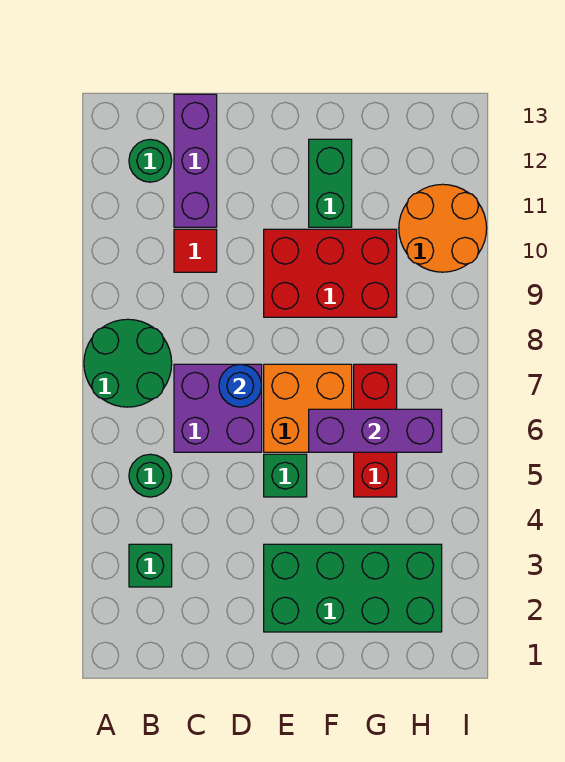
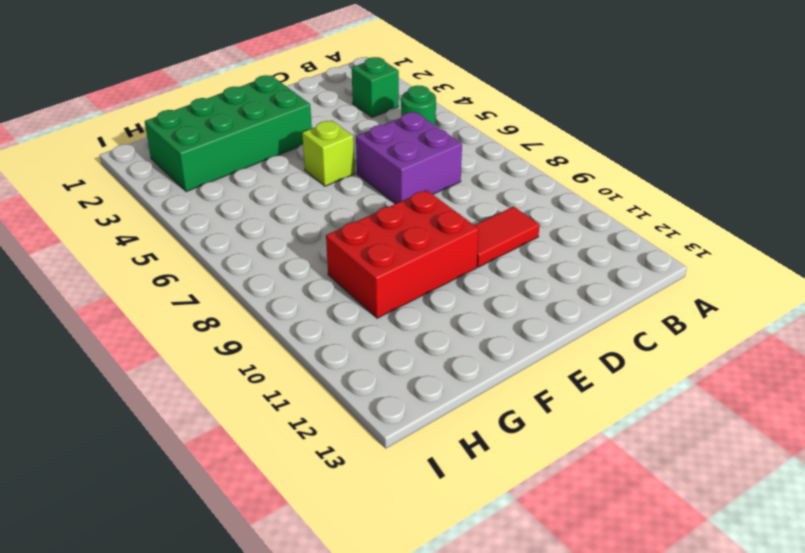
red 1x2 tile [475,207,540,267] -> red 1x1 tile [174,229,217,272]
lime 1x1 brick [302,121,355,186] -> green 1x1 brick [264,454,307,497]
none -> green 2x2 round brick [84,319,172,407]
none -> green 1x1 round brick [129,139,172,182]
none -> purple 1x3 brick [174,94,217,227]

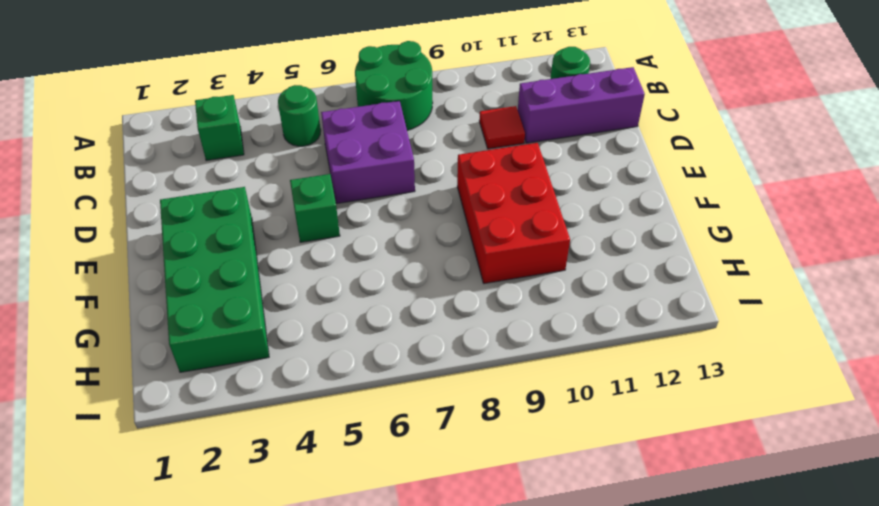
none -> orange 2x2 brick [264,364,352,452]
none -> green 1x2 brick [309,139,352,227]
none -> red 1x3 brick [354,364,397,497]

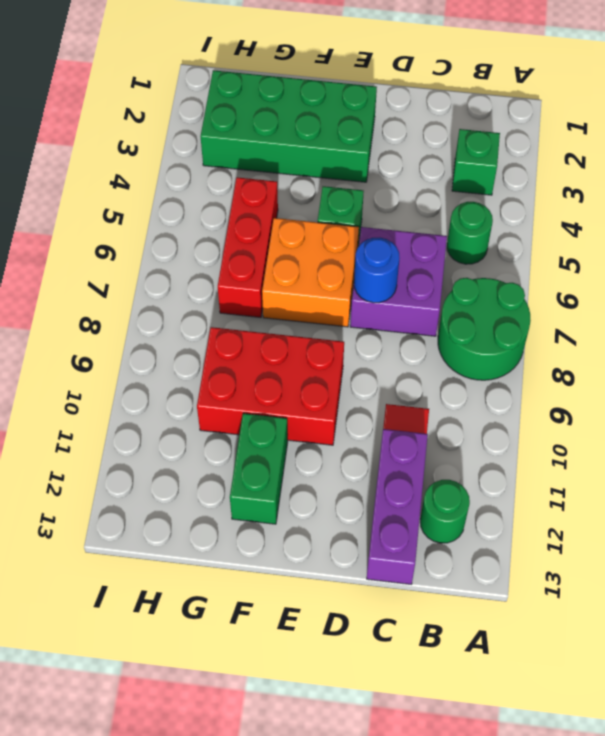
none -> orange 2x2 round brick [399,184,487,272]
none -> purple 1x3 brick [309,409,442,452]

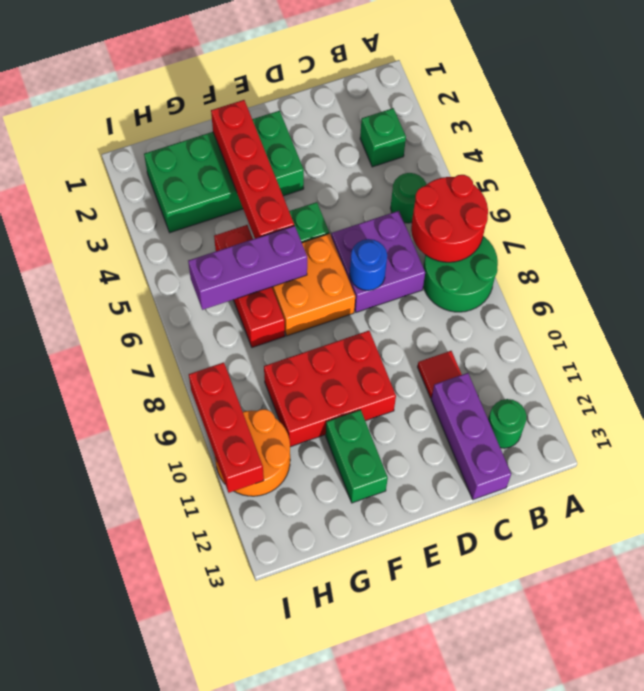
red 2x2 round brick [411,175,488,262] -> none
red 1x4 brick [211,100,294,238] -> none
red 1x3 brick [189,362,264,493] -> none

